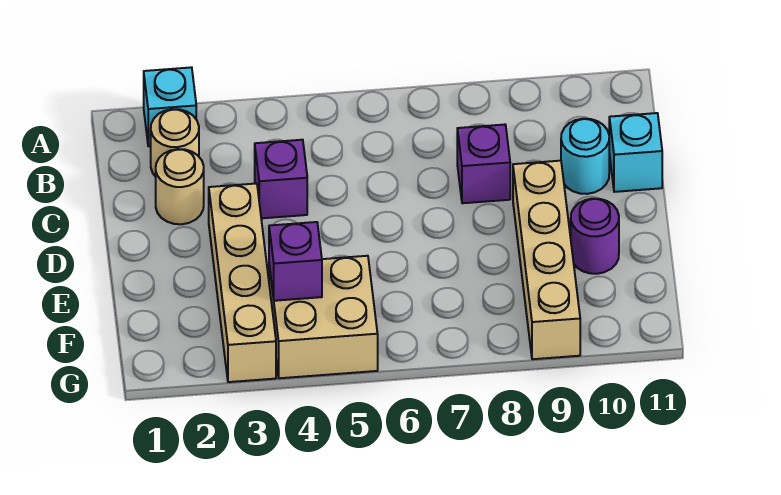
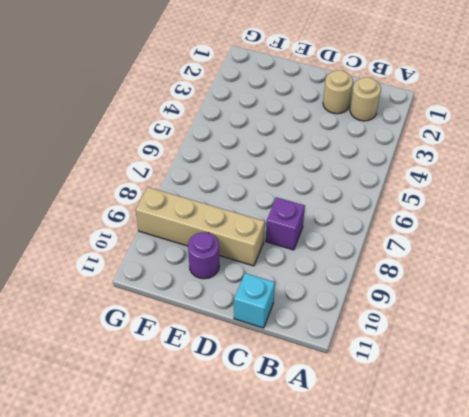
none -> cyan 1x1 brick [144,67,196,146]
none -> purple 1x1 brick [255,140,307,218]
none -> cyan 1x1 round brick [561,119,609,194]

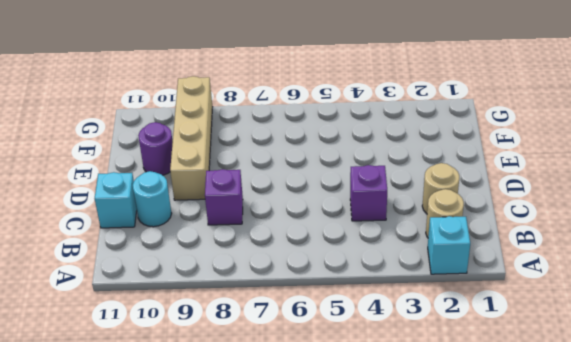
none -> tan 1x4 brick [209,183,276,382]
none -> tan 2x2 brick [269,256,378,378]
none -> purple 1x1 brick [269,222,322,301]

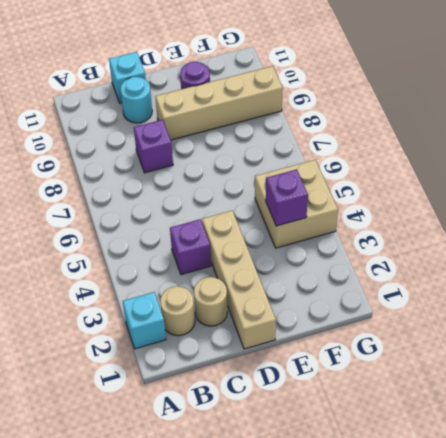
tan 1x4 brick [202,211,276,349] -> tan 1x4 brick turned to [209,183,276,382]

